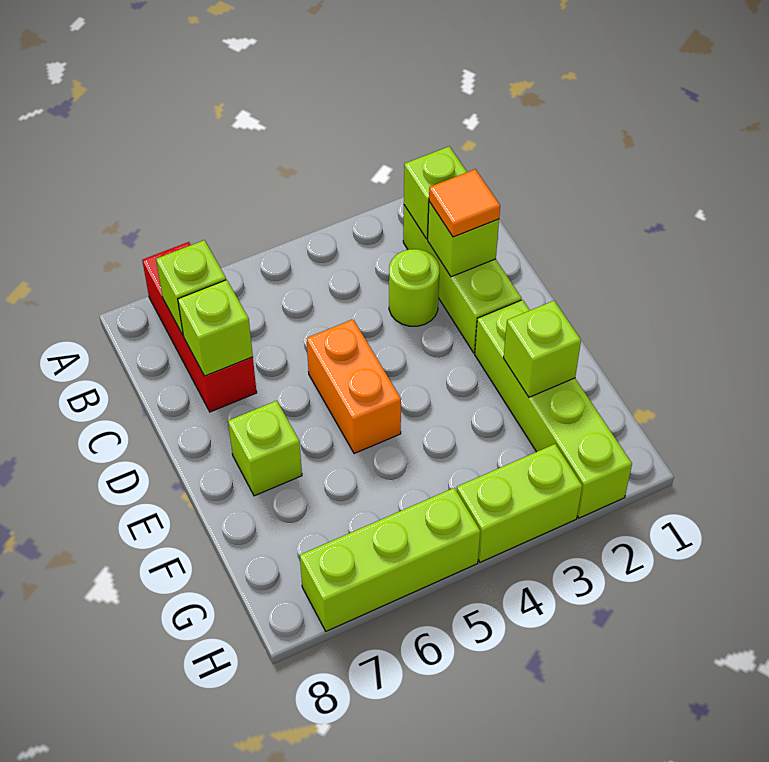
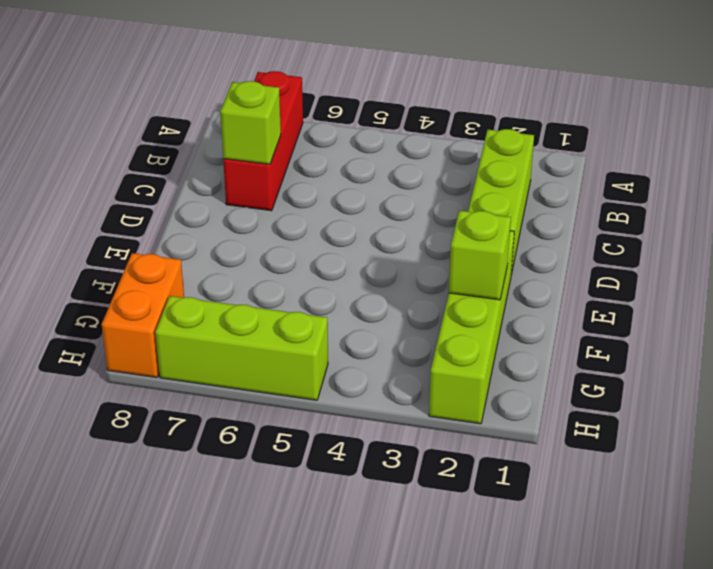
orange 1x2 brick [102,253,184,377] -> orange 1x2 brick moved to [306,319,401,454]
none -> lime 1x1 round brick [389,249,439,326]
none -> lime 1x1 brick [228,401,302,496]
none -> lime 1x2 brick [457,444,582,562]

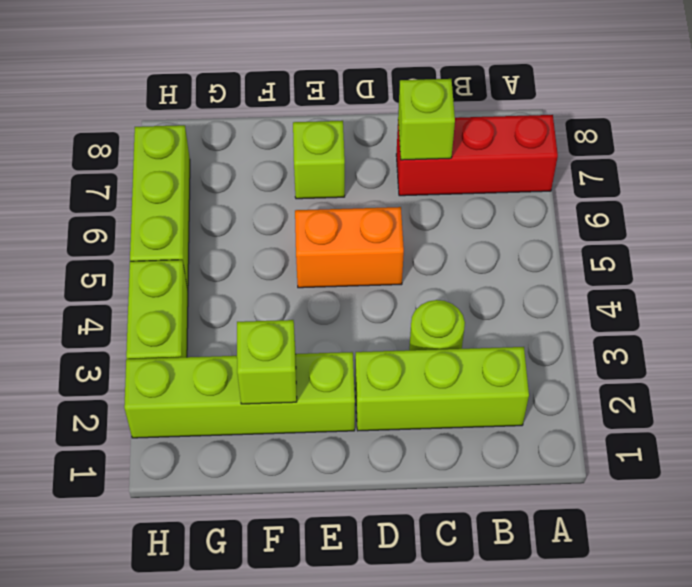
none -> lime 1x1 brick [404,146,467,239]
none -> lime 1x1 brick [156,240,226,335]
none -> lime 1x1 brick [428,202,499,277]

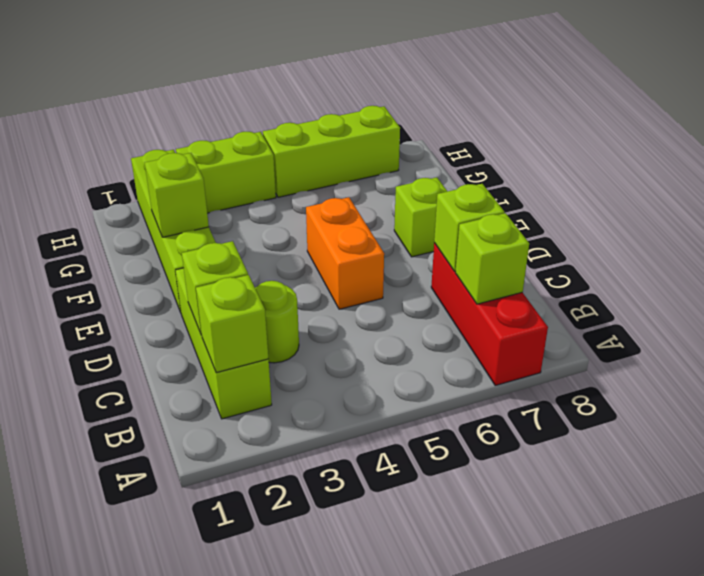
none -> orange 1x1 tile [429,169,500,237]

